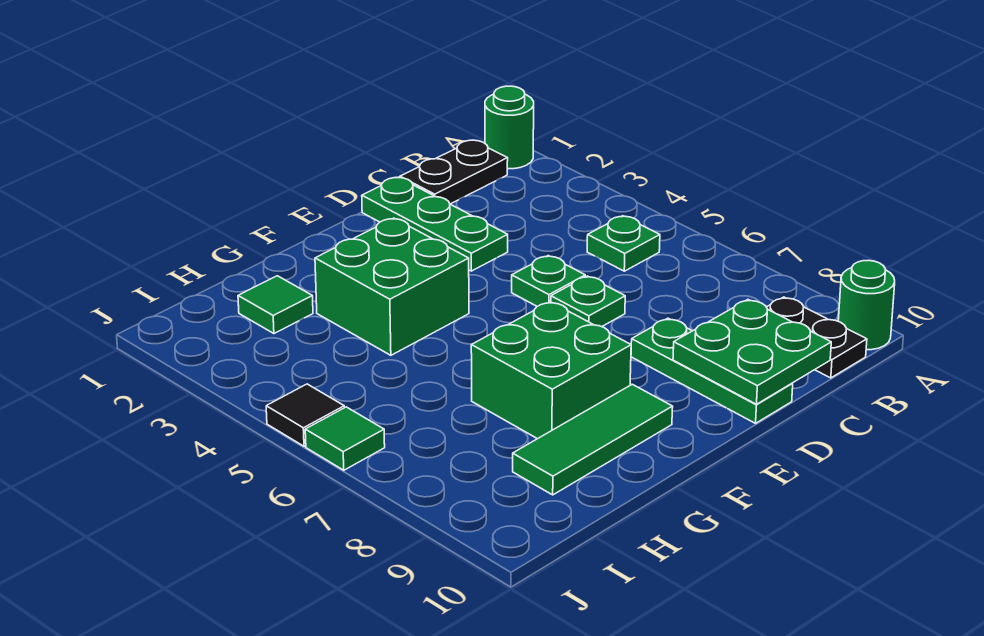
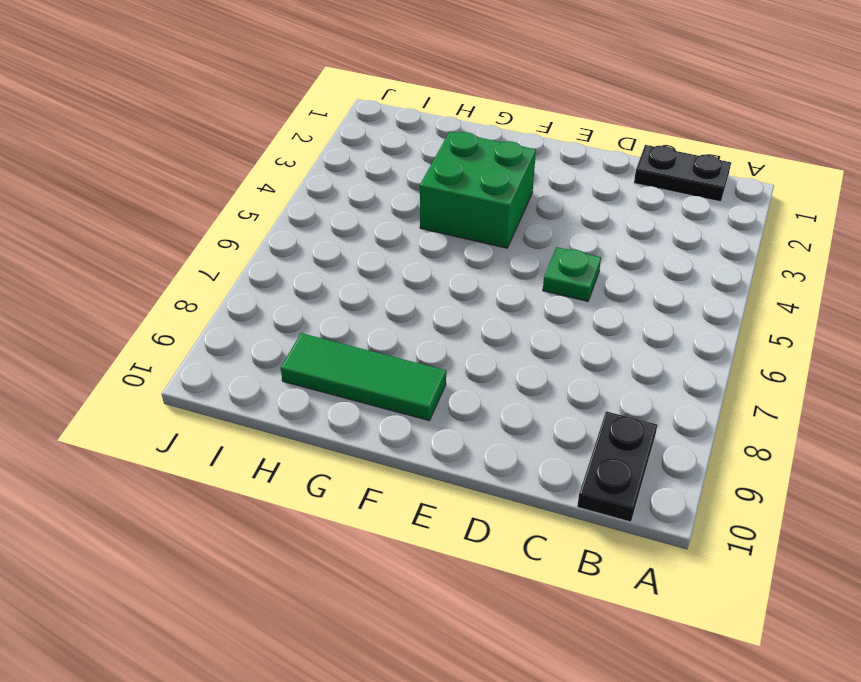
none -> green 1x1 round brick [485,86,534,169]
none -> green 1x1 round brick [838,260,895,350]
none -> green 1x1 plate [587,216,660,271]

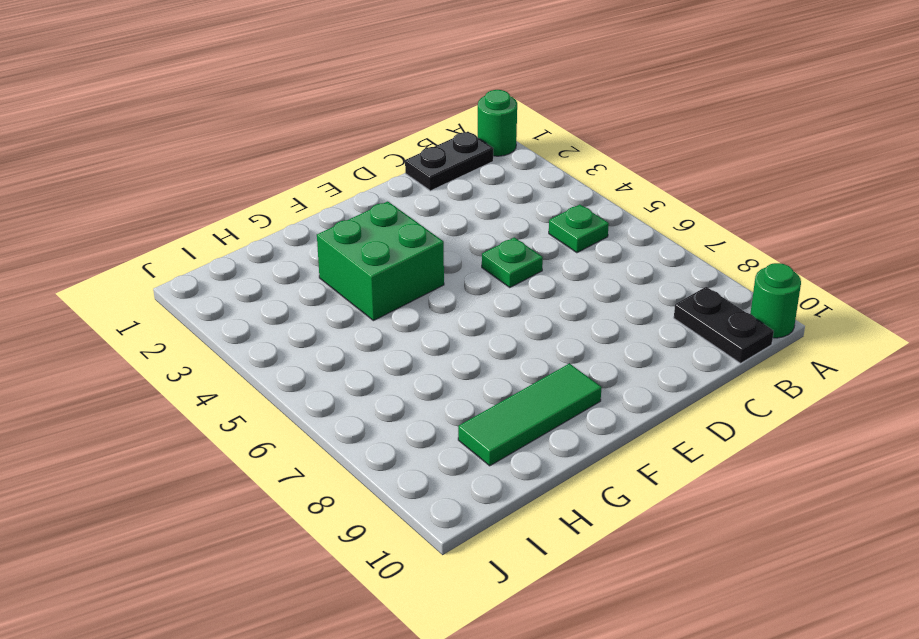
none -> green 1x3 plate [362,177,508,271]
none -> green 1x1 plate [551,276,625,327]
none -> green 1x3 plate [631,318,793,423]

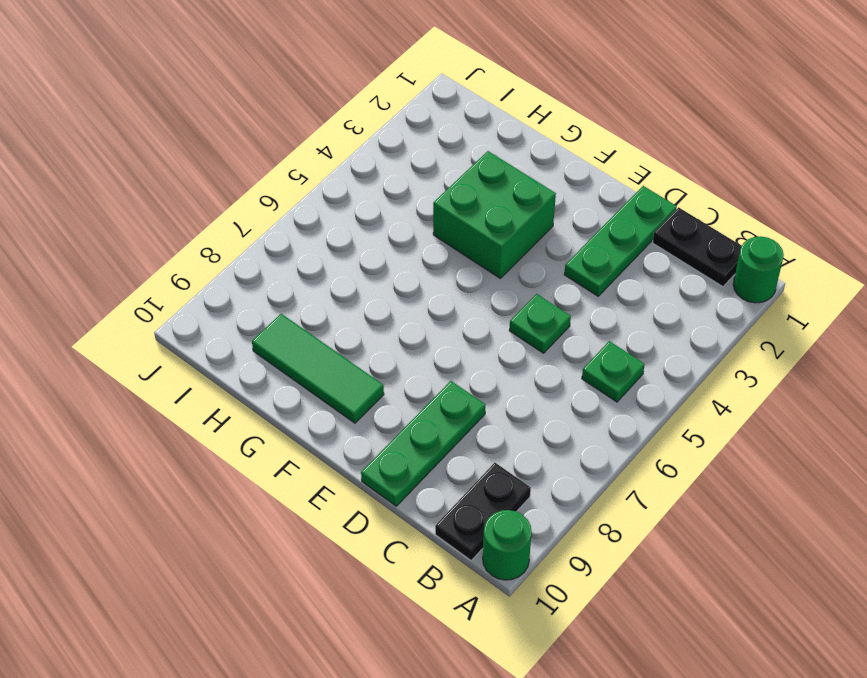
none -> green 1x1 plate [551,276,625,327]
none -> green 2x2 brick [471,302,631,439]
none -> green 1x1 tile [238,276,313,334]

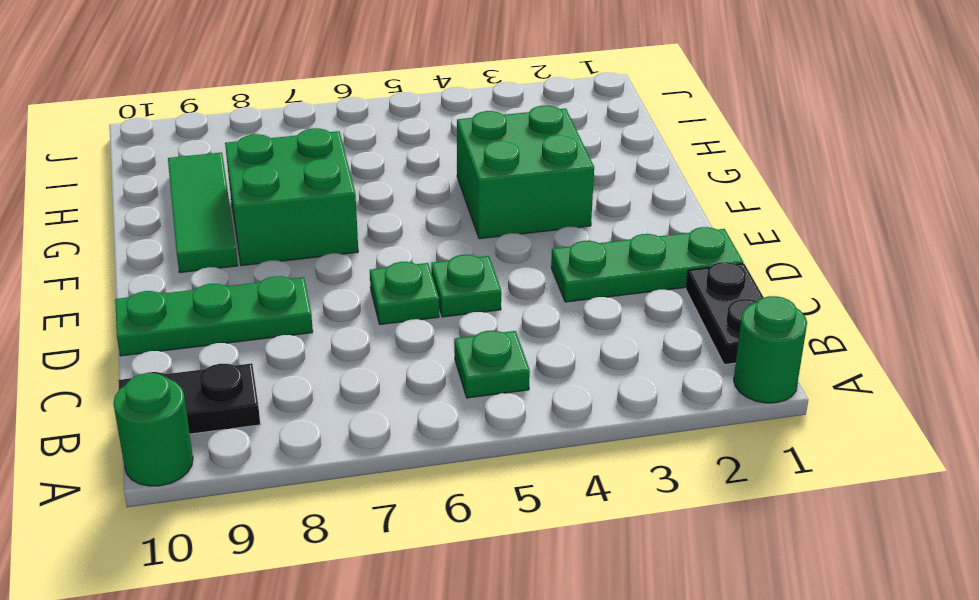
none -> green 1x1 tile [238,276,313,334]
none -> black 1x1 tile [266,384,344,446]
none -> green 1x1 tile [305,407,385,470]

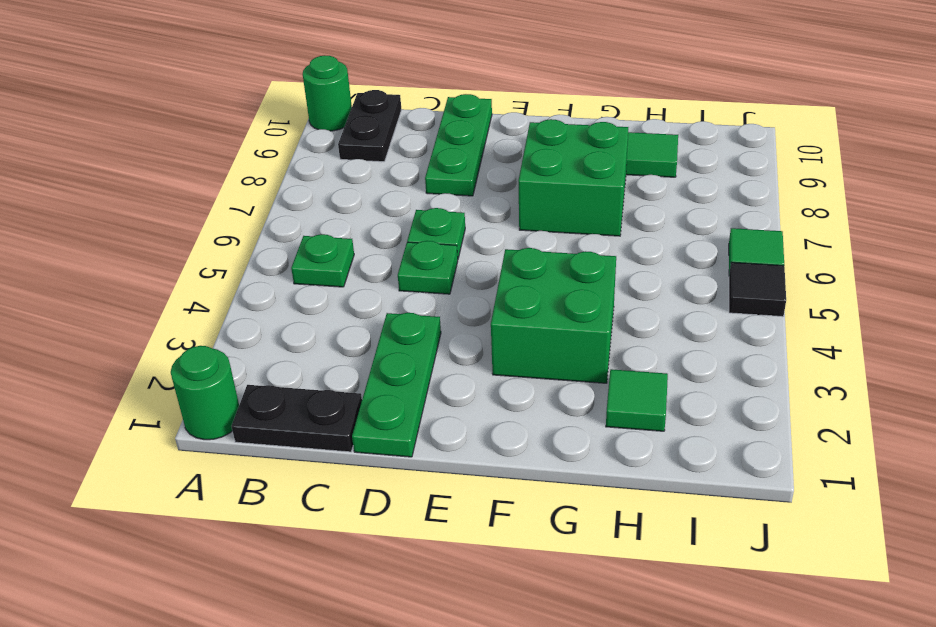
none -> green 2x2 plate [673,300,831,404]

